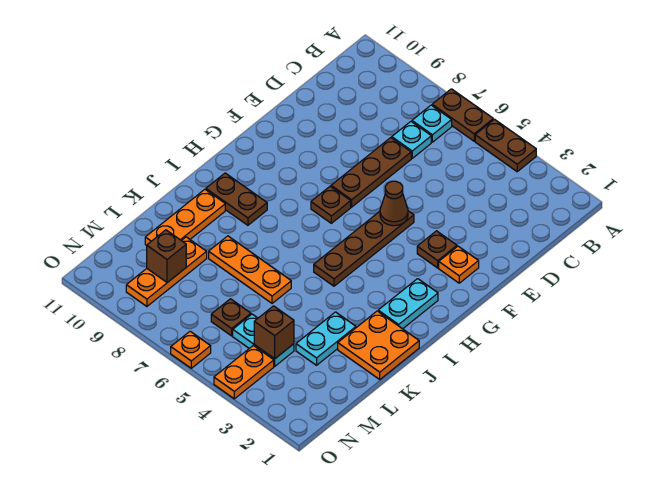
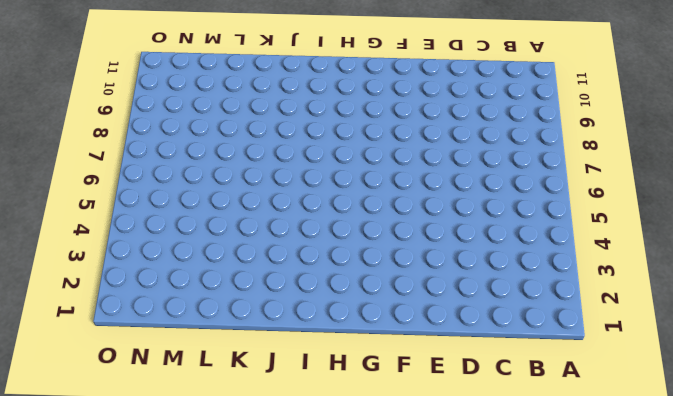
none -> brown 1x2 plate [475,119,536,172]
none -> brown 1x2 plate [432,89,493,141]
none -> cyan 1x1 plate [412,105,452,142]

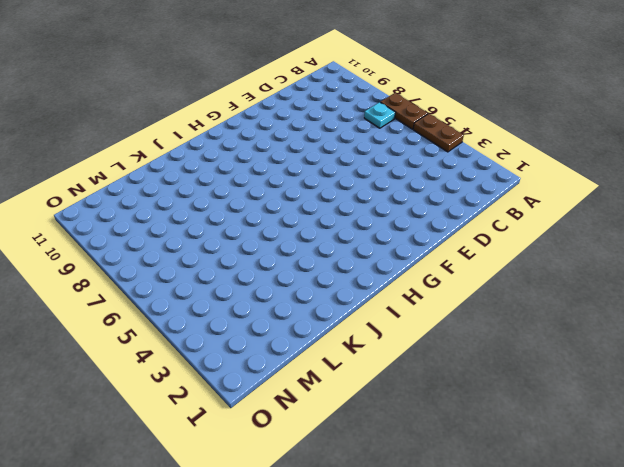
none -> cyan 1x1 plate [392,122,431,158]
none -> brown 1x3 plate [331,138,411,207]
none -> orange 1x1 plate [439,246,479,283]

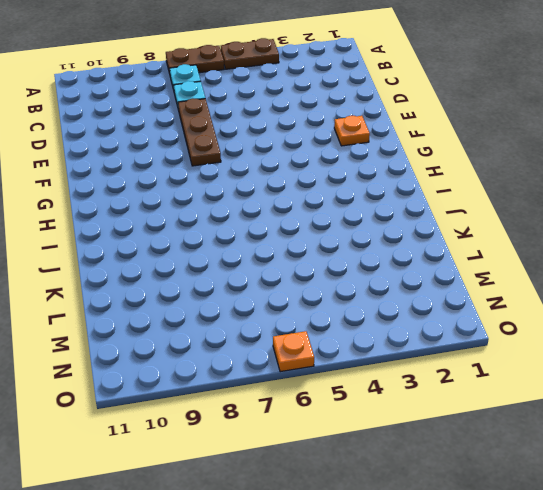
none -> brown 1x1 plate [417,231,457,268]
none -> brown 1x4 plate [314,211,414,286]
none -> brown 1x1 plate [311,186,351,223]

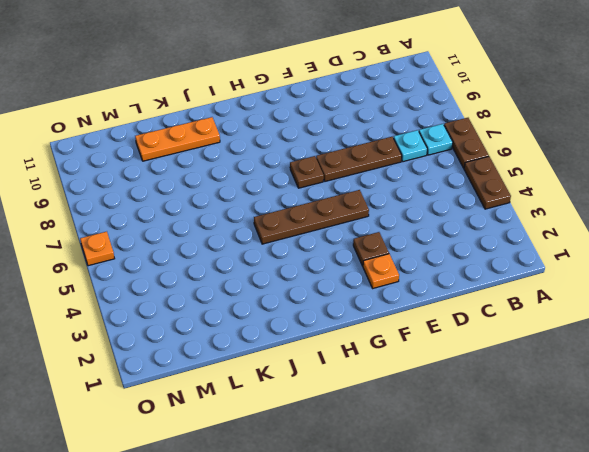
none -> cyan 1x2 plate [378,279,438,329]
none -> brown 1x2 plate [206,173,267,225]
none -> orange 2x2 plate [338,311,419,379]

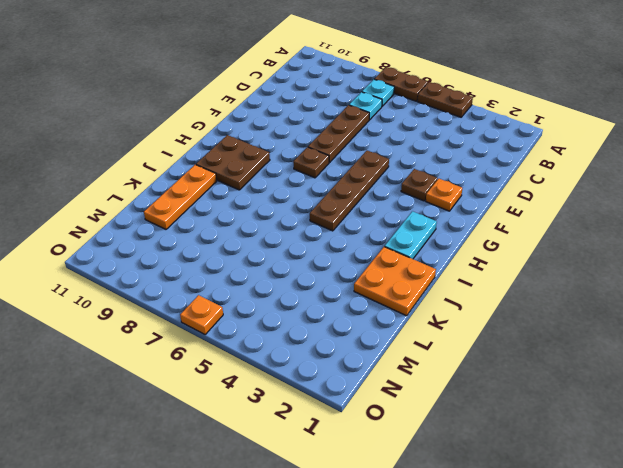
brown 2x2 plate [196,135,270,190] -> brown 1x2 plate [206,173,267,225]
none -> cyan 1x2 plate [296,312,356,365]
none -> orange 1x3 plate [209,236,291,303]
none -> orange 1x3 plate [126,237,207,306]

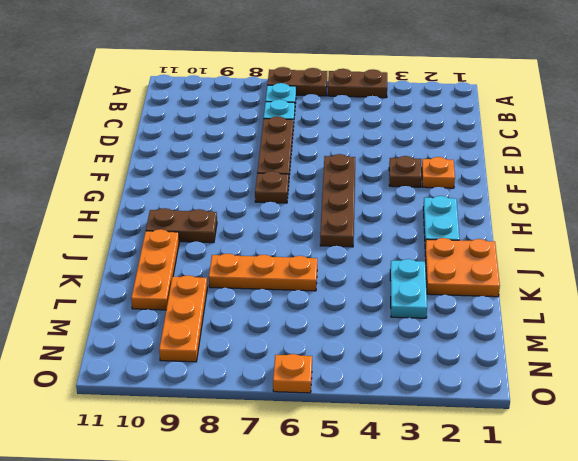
none -> cyan 1x2 plate [233,314,294,366]
none -> brown 1x1 plate [211,299,251,336]
none -> orange 1x2 plate [214,345,274,399]

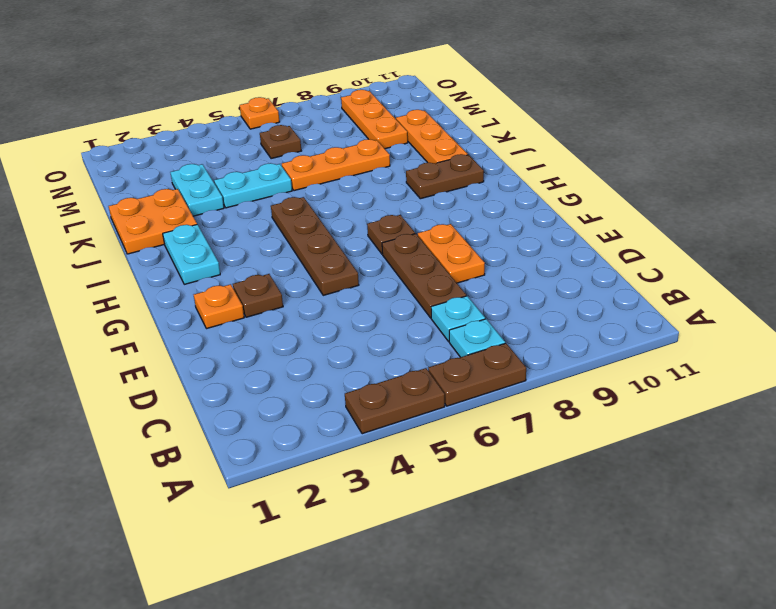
orange 1x2 plate [418,224,485,283] -> orange 1x2 plate moved to [214,345,274,399]
cyan 1x2 plate [214,163,292,208] -> cyan 1x2 plate moved to [233,314,294,366]
none -> brown 1x1 cone [380,181,408,226]
none -> brown 1x1 brick [254,306,294,359]
none -> brown 1x1 brick [147,230,186,283]

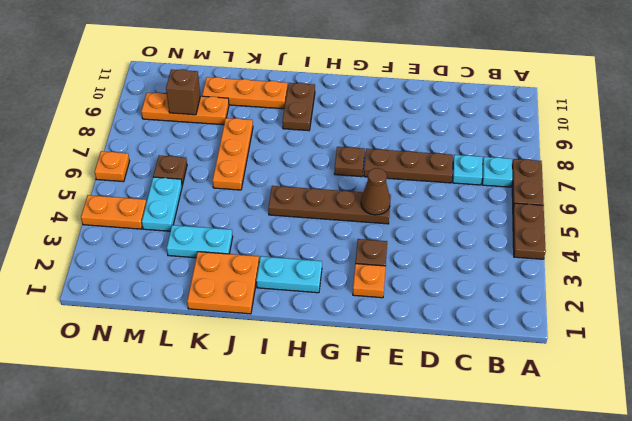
none -> brown 1x1 brick [254,306,294,359]

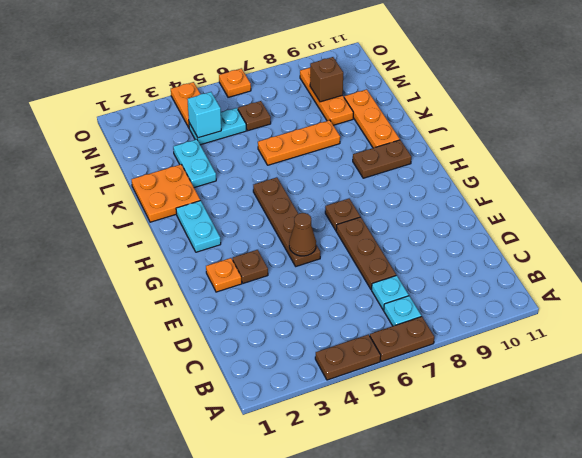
cyan 1x1 brick [187,92,221,138] -> brown 1x1 brick [254,306,294,359]

